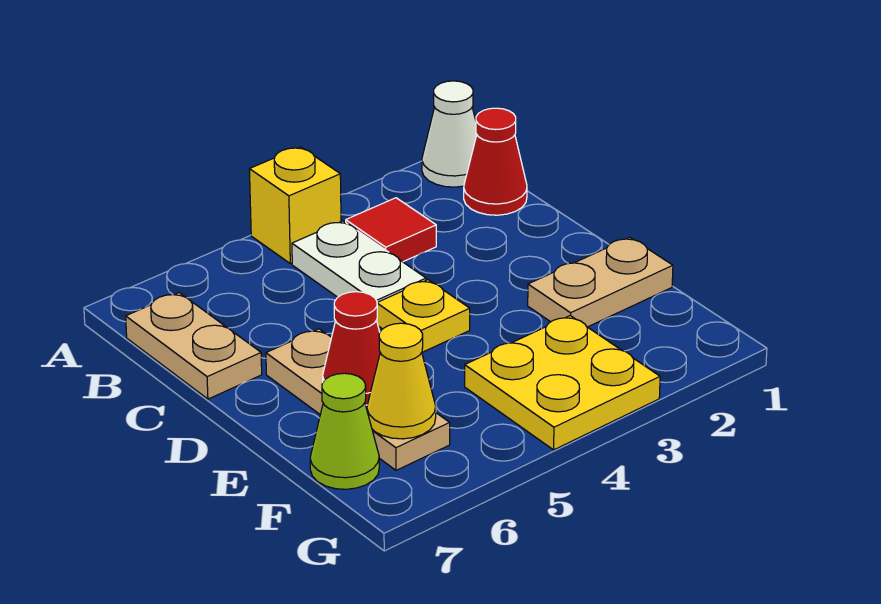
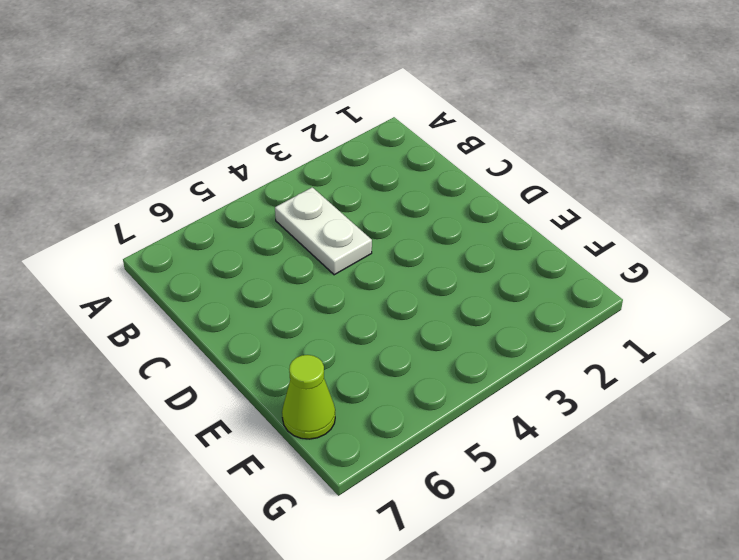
none -> white 1x1 cone [422,81,477,187]
none -> yellow 1x1 brick [249,147,341,264]
none -> red 1x1 cone [464,108,527,215]

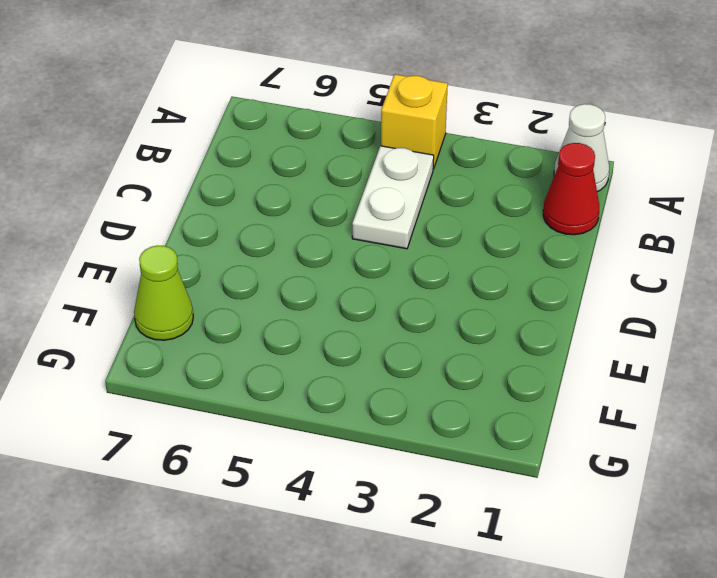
none -> red 1x1 tile [346,198,436,262]
none -> tan 1x2 plate [126,293,262,399]
none -> yellow 1x1 plate [377,280,470,352]

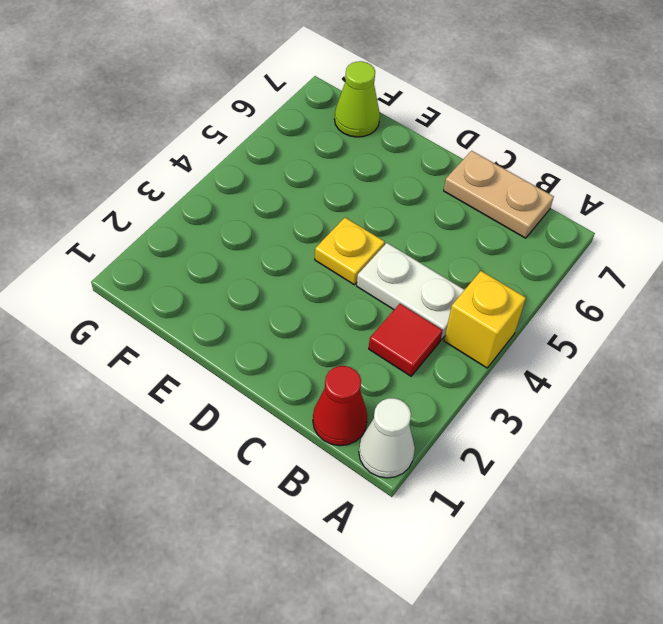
none -> tan 1x3 plate [266,329,450,470]
none -> tan 1x2 plate [528,238,673,327]
none -> yellow 2x2 plate [465,316,660,450]

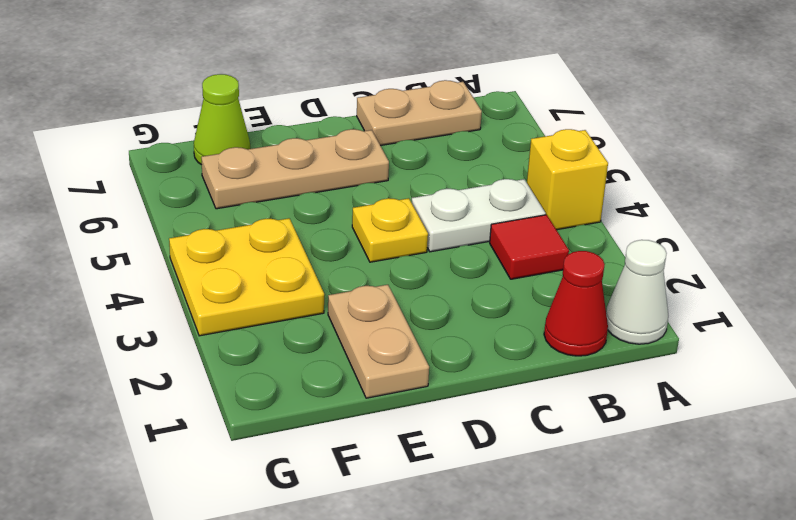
none -> red 1x1 cone [323,292,380,405]
none -> yellow 1x1 cone [367,323,436,439]

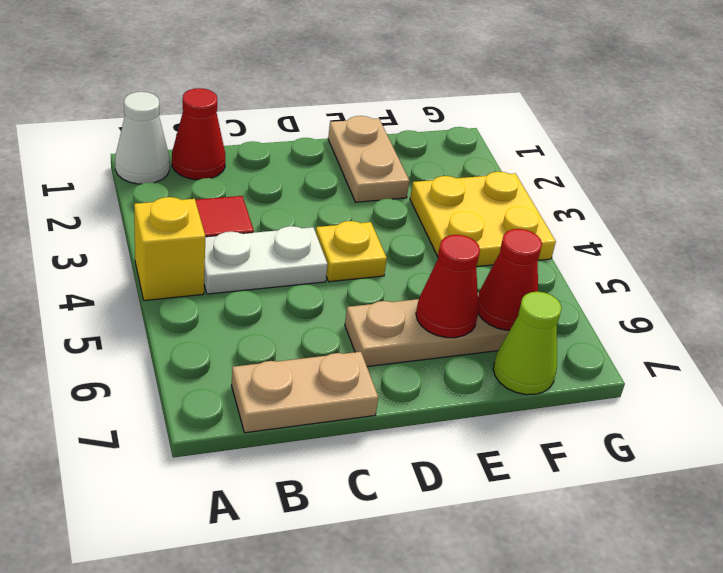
red 1x1 cone [478,229,542,330] -> yellow 1x1 cone [367,323,436,439]

